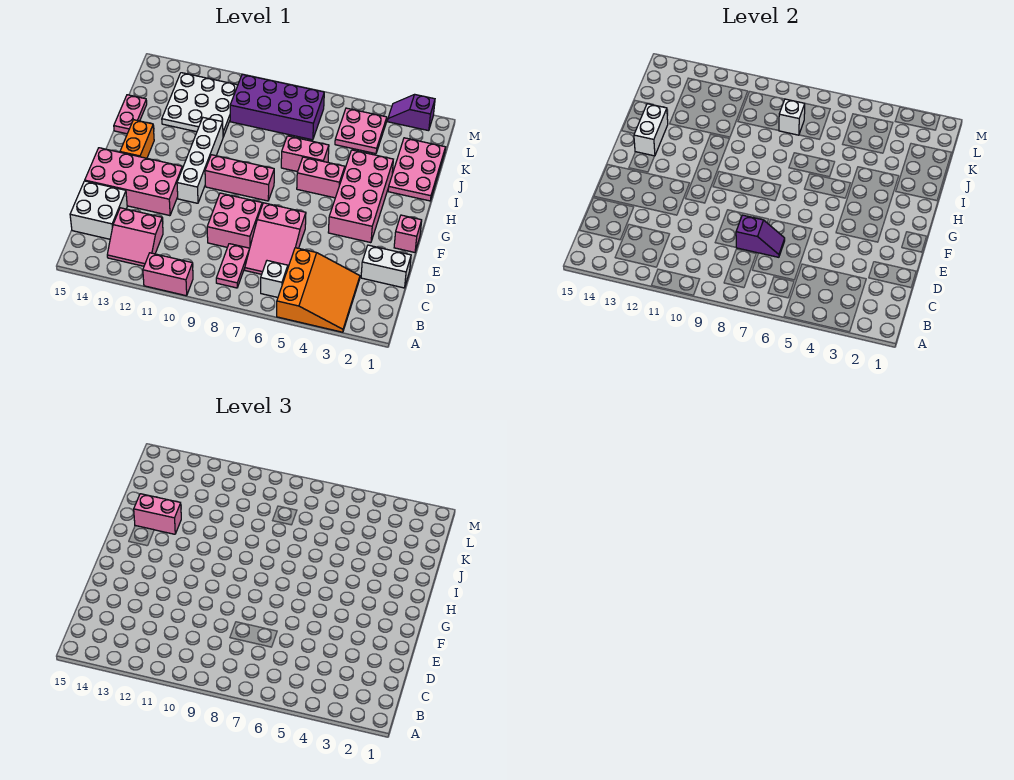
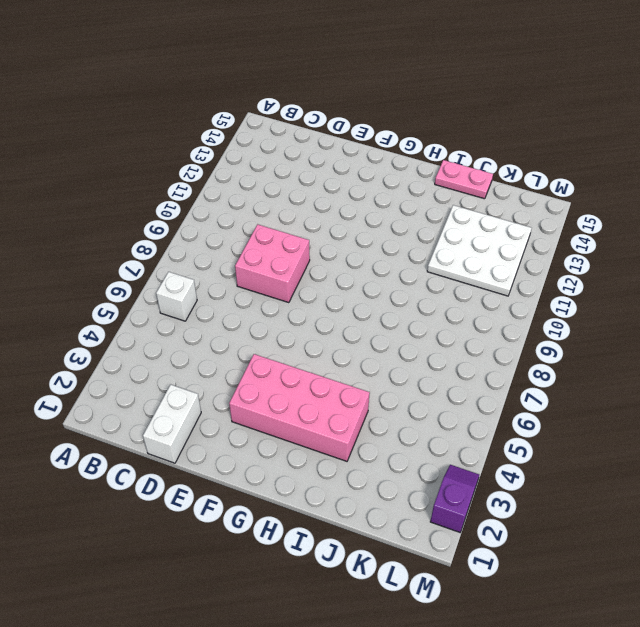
none -> orange 3x3 slope [277,248,360,332]
none -> pink 1x2 brick [143,253,193,296]
none -> pink 1x2 plate [216,244,250,288]

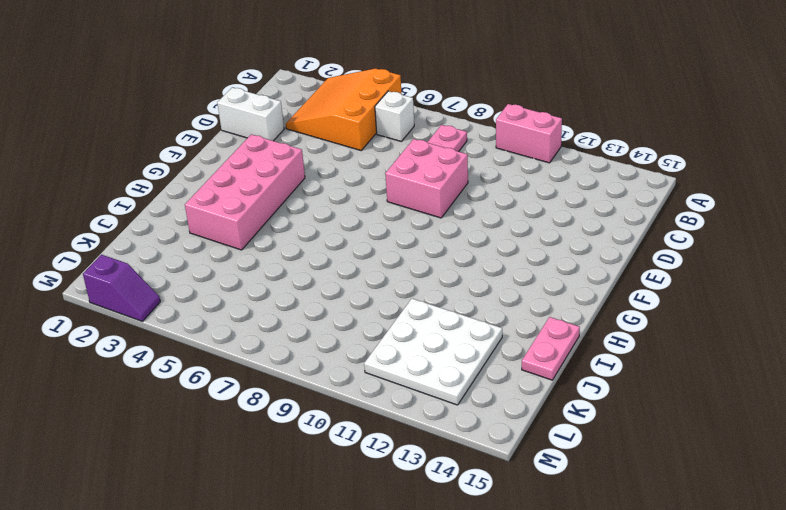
none -> pink 2x2 slope [107,208,163,266]
none -> pink 2x3 slope [245,203,306,274]
none -> white 2x2 brick [70,181,127,239]

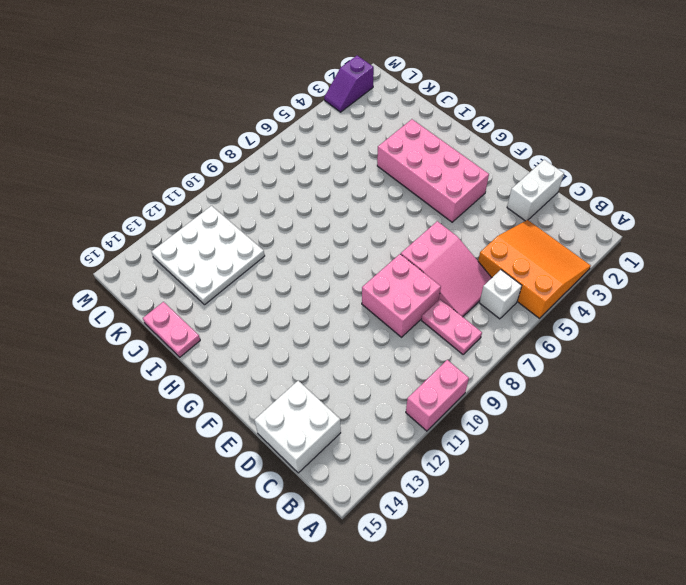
none -> pink 2x2 slope [107,208,163,266]
none -> pink 2x4 brick [85,148,182,216]
none -> pink 1x1 brick [394,215,422,252]

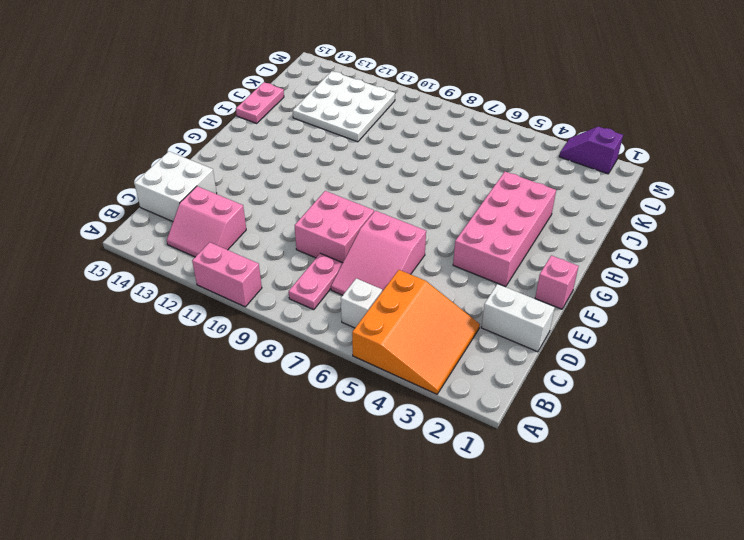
none -> pink 2x4 brick [85,148,182,216]
none -> white 1x4 brick [177,118,223,203]
none -> pink 1x3 brick [205,155,274,201]

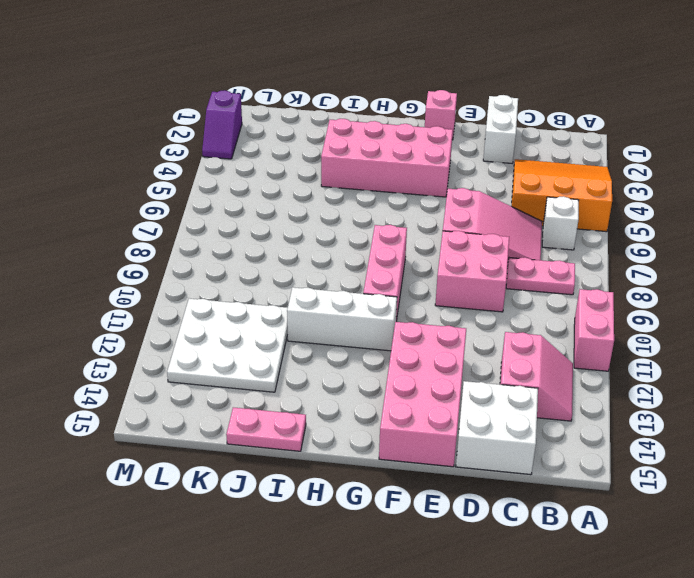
white 1x3 brick [287,287,397,351] -> white 1x4 brick [177,118,223,203]
none -> orange 1x2 brick [120,120,154,158]
none -> pink 1x2 brick [297,157,345,198]
none -> pink 2x3 plate [388,138,445,201]

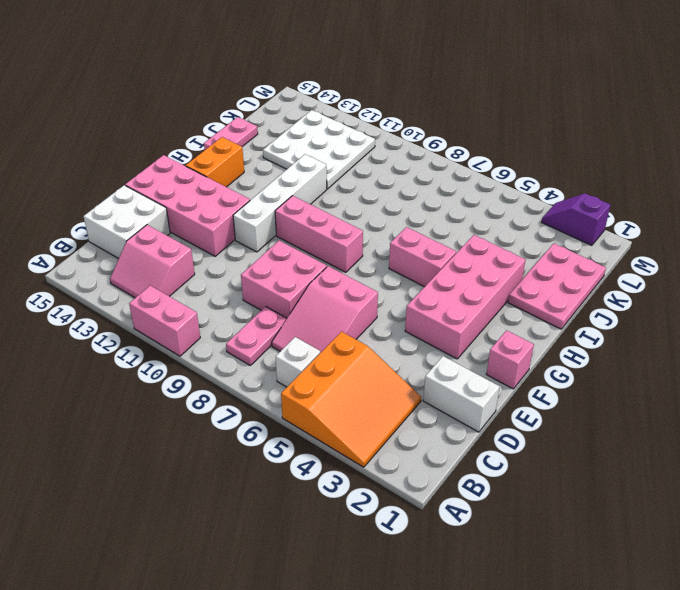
none -> pink 1x2 brick [281,136,329,172]
none -> pink 2x2 plate [335,108,387,154]
none -> purple 2x4 brick [230,74,324,140]

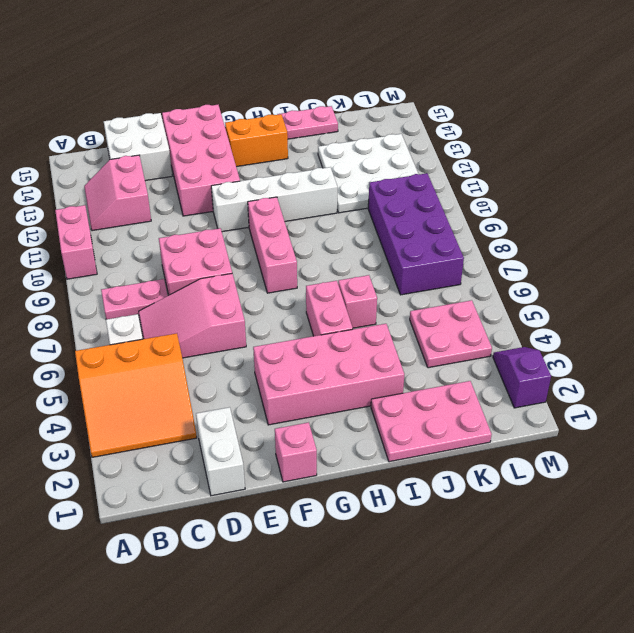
pink 1x1 brick [338,275,377,328] -> pink 1x2 brick [281,136,329,172]
none -> purple 1x2 slope [736,215,785,257]
none -> white 1x2 brick [634,104,668,156]
none -> white 1x1 brick [779,99,805,135]

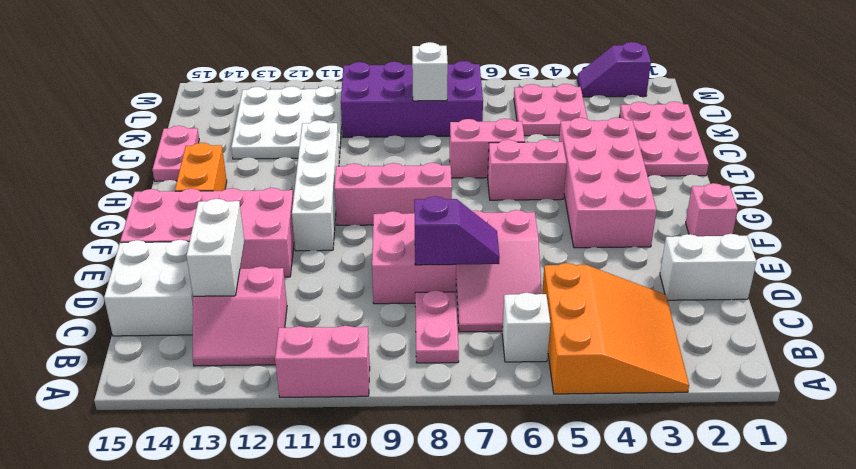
white 1x2 brick [187,199,244,296] -> white 1x2 brick moved to [634,104,668,156]
none -> pink 1x2 brick [134,494,181,534]

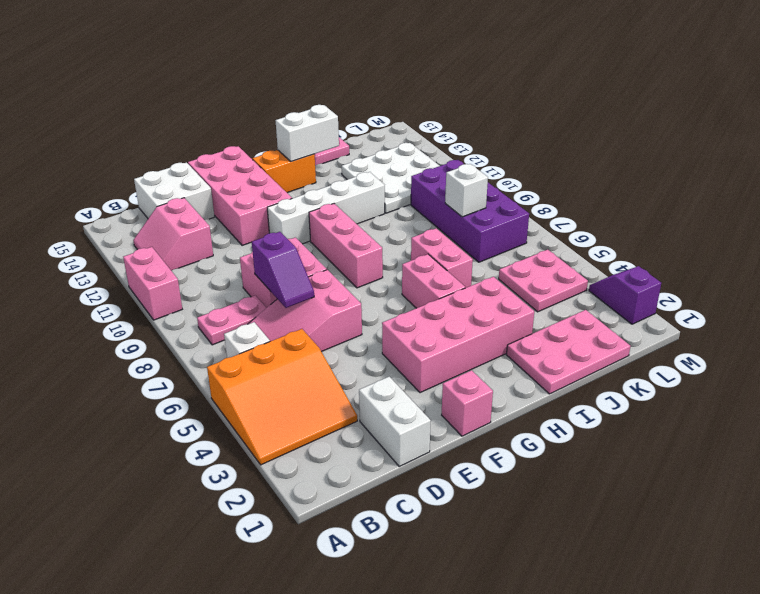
none -> pink 1x2 brick [134,494,181,534]

